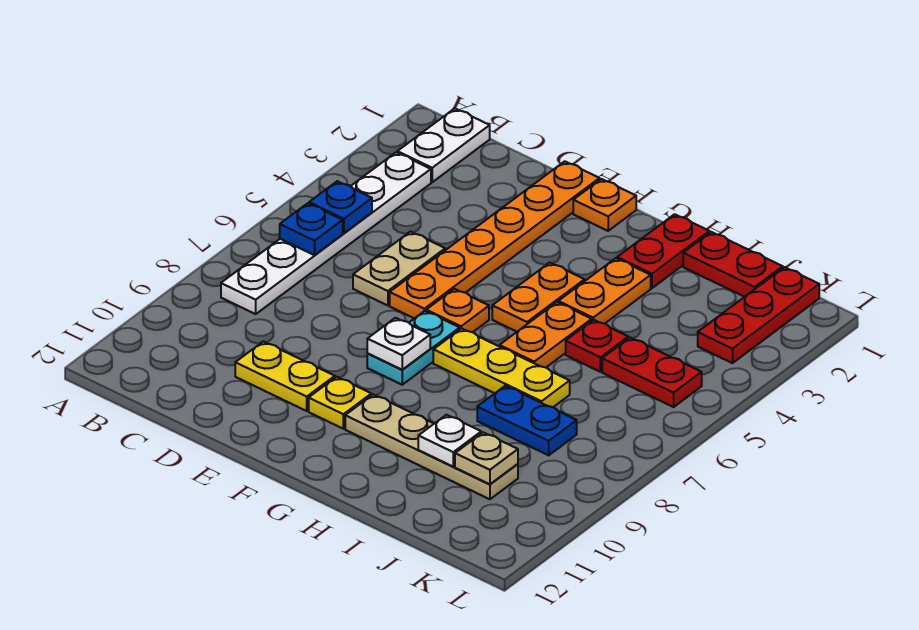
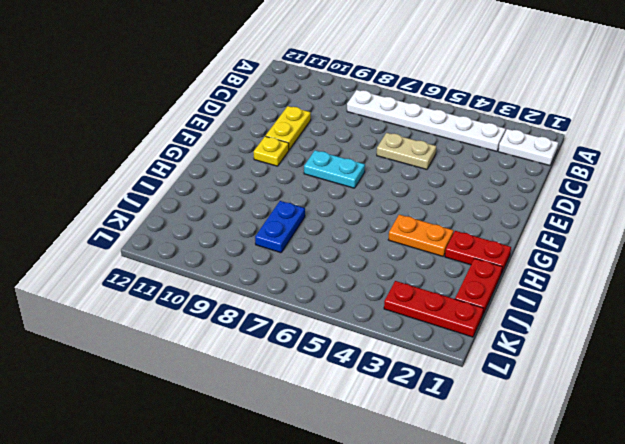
none -> orange 1x6 plate [390,161,600,318]
none -> orange 1x1 plate [573,179,636,231]
none -> orange 1x1 plate [426,289,489,332]

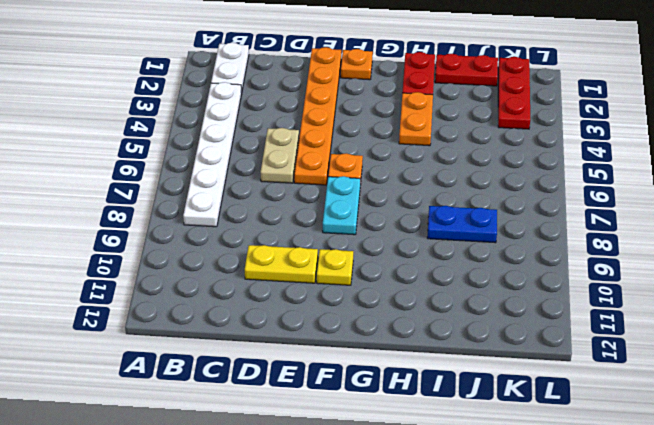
none -> orange 1x2 plate [492,263,585,332]
none -> yellow 1x3 plate [433,329,570,407]
none -> tan 1x4 plate [345,394,518,499]

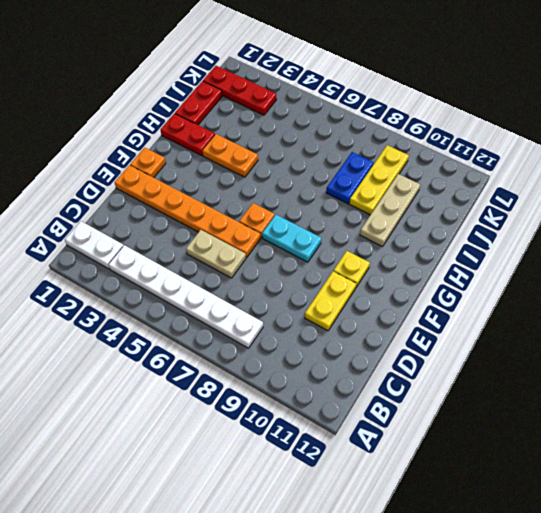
tan 1x3 plate [360,174,420,247] -> tan 1x4 plate [345,394,518,499]
yellow 1x3 plate [349,145,409,215] -> yellow 1x3 plate moved to [433,329,570,407]
none -> orange 1x2 plate [492,263,585,332]
none -> orange 1x2 plate [500,302,592,368]
none -> red 1x1 plate [566,320,628,372]

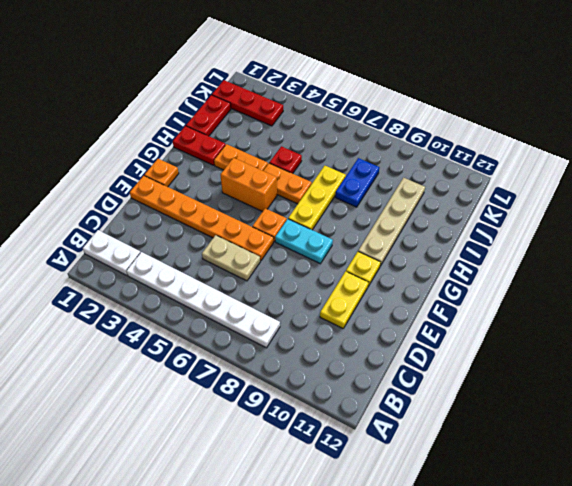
orange 1x2 brick [220,158,277,212] -> orange 1x2 plate [492,263,585,332]
none -> red 1x2 plate [602,338,702,407]
none -> blue 1x1 plate [309,181,372,233]
none -> blue 1x1 plate [280,203,343,255]

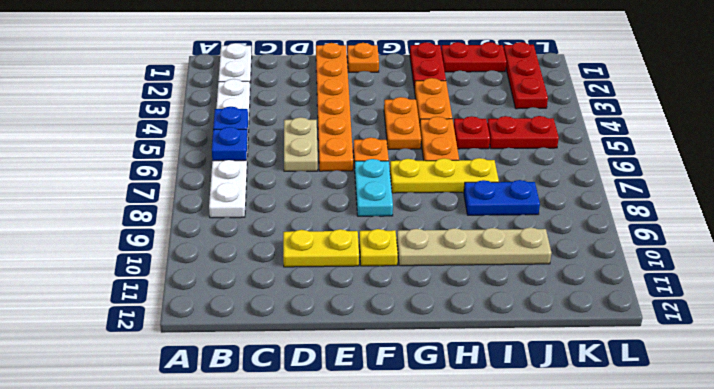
none -> white 1x1 plate [367,318,430,370]
none -> white 1x1 plate [418,415,481,466]
none -> tan 1x1 plate [455,432,518,484]

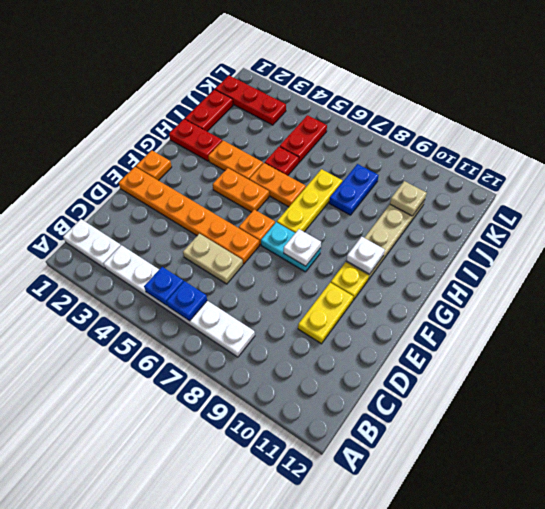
white 1x1 plate [346,237,385,274] -> white 1x1 plate moved to [418,415,481,466]

